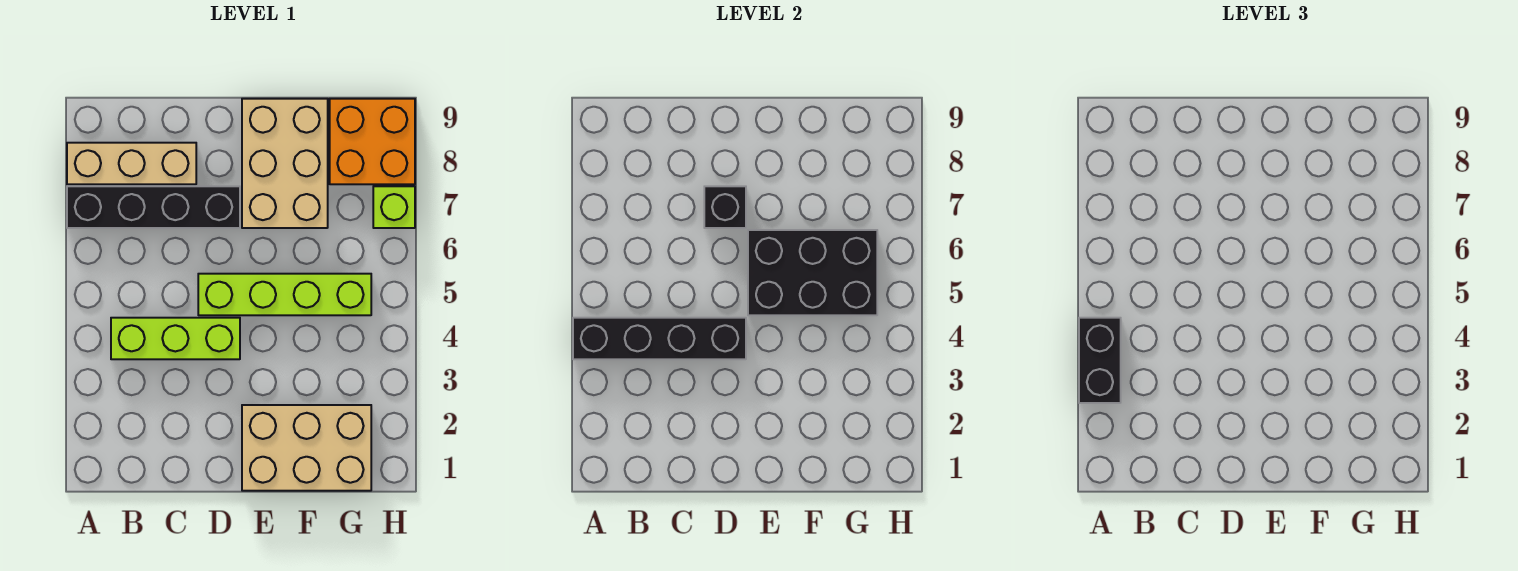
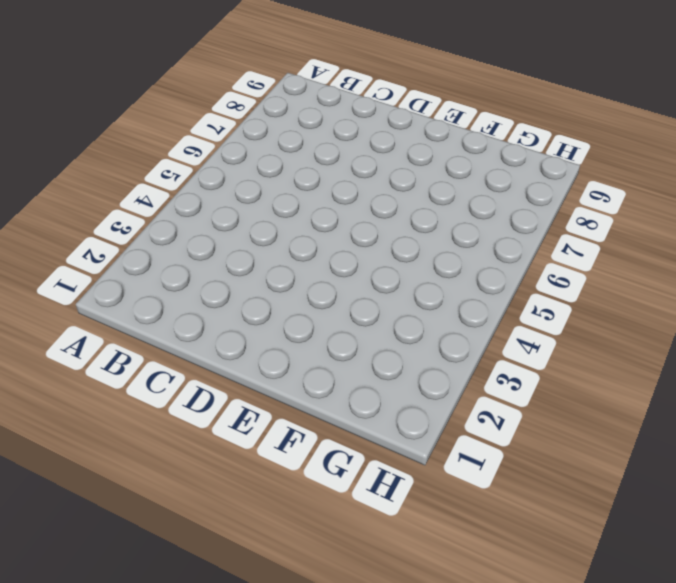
none -> black 1x4 brick [67,186,240,228]
none -> tan 1x3 brick [67,143,196,184]
none -> lime 1x3 brick [111,318,240,359]

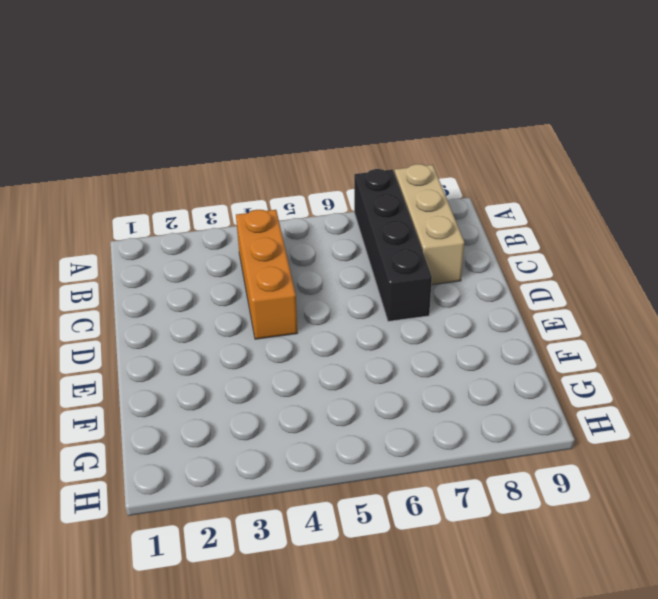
orange 1x3 brick [236,210,297,339] -> lime 1x3 brick [111,318,240,359]
none -> lime 1x4 brick [198,274,371,315]
none -> tan 2x3 brick [242,405,371,491]
none -> tan 2x3 brick [242,99,328,228]

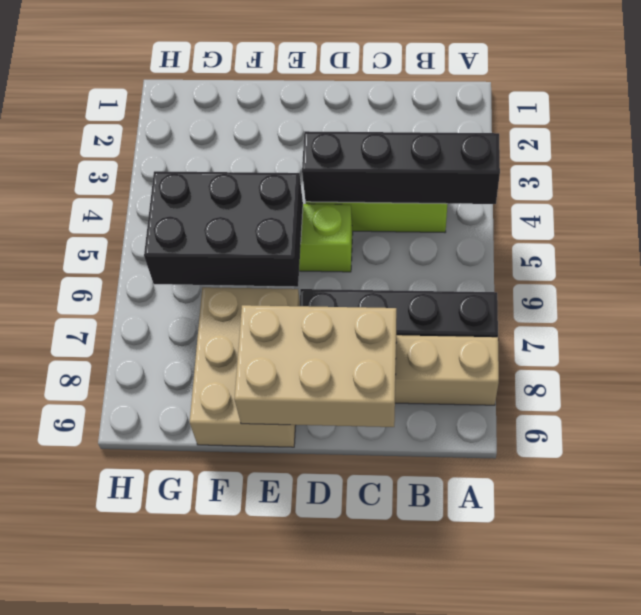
tan 2x3 brick [234,305,396,427] -> tan 2x3 brick moved to [242,405,371,491]
none -> orange 2x2 brick [330,99,415,184]
none -> lime 1x1 brick [373,186,415,228]
none -> black 1x1 brick [704,186,746,228]

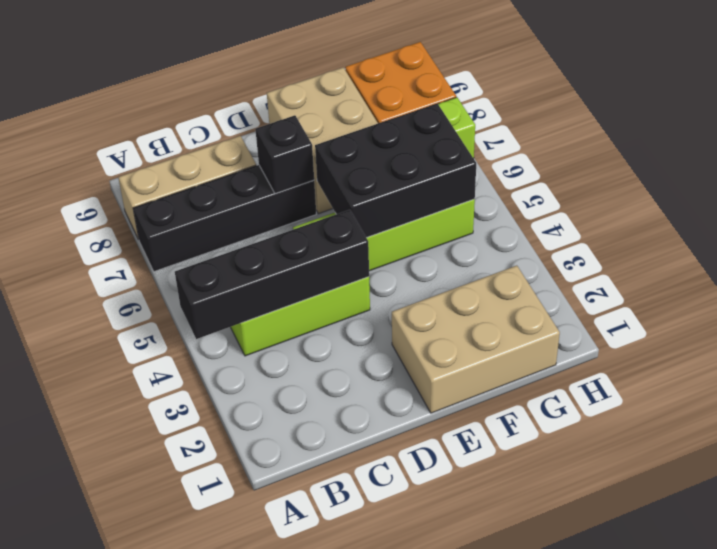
none -> black 1x2 brick [1079,318,1121,403]

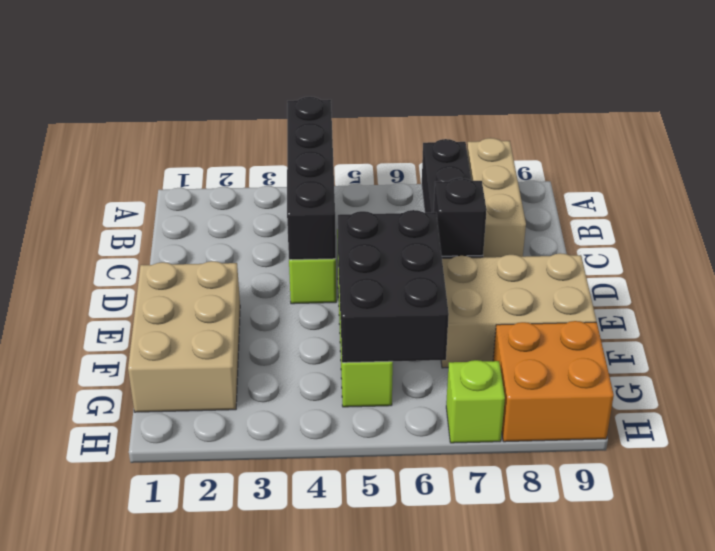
none -> black 1x2 brick [1079,318,1121,403]

